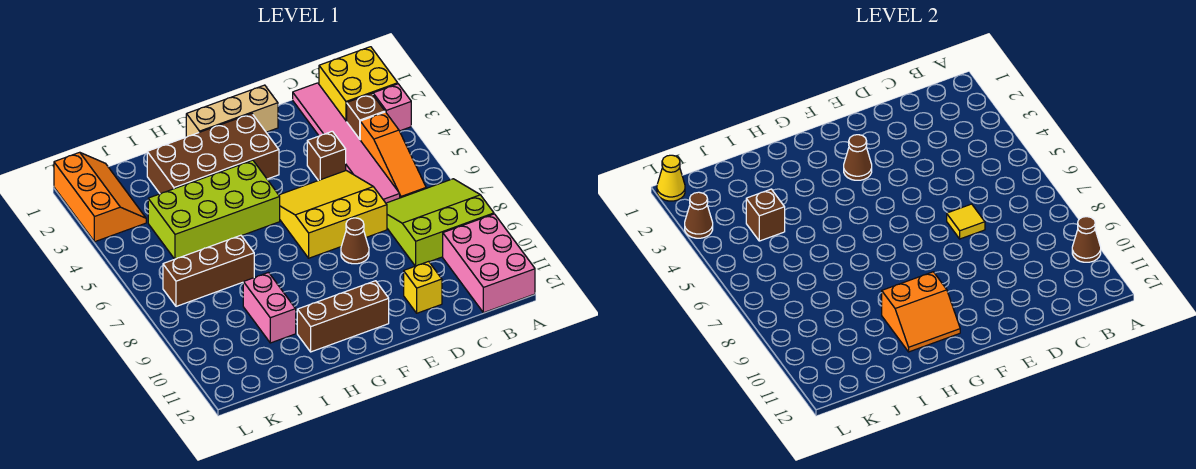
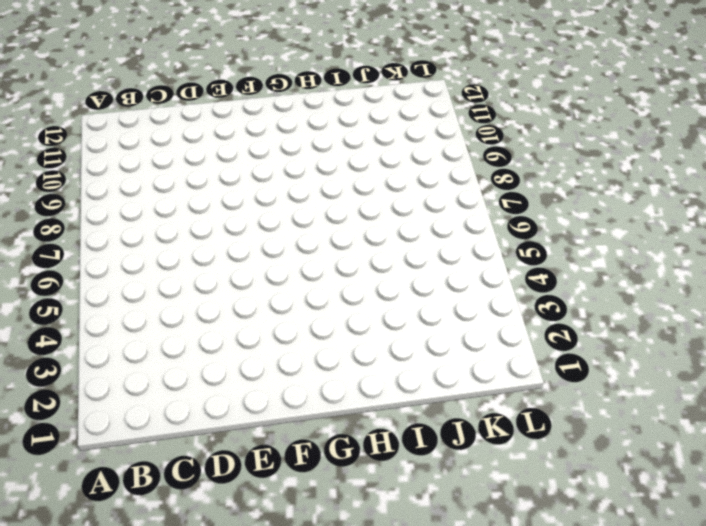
none -> yellow 2x2 brick [319,47,398,122]
none -> pink 1x1 brick [373,84,411,131]
none -> lime 3x3 slope [386,179,494,266]

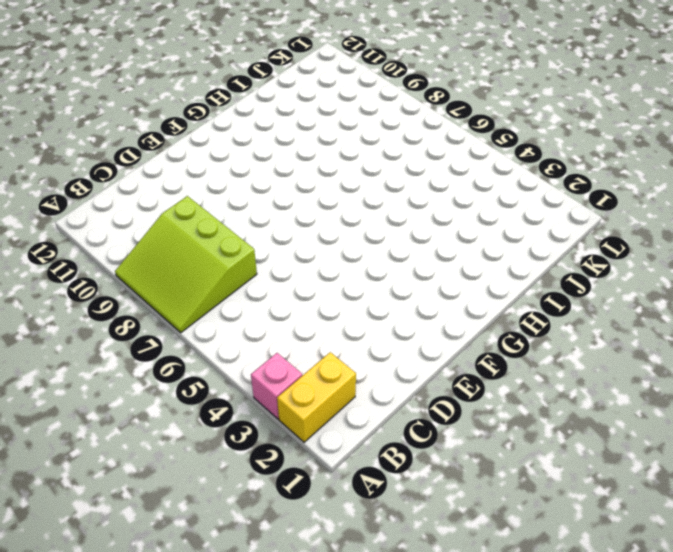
yellow 1x2 brick [277,352,356,442] -> yellow 2x2 brick [319,47,398,122]
lime 3x3 slope [115,196,257,333] -> lime 3x3 slope turned to [386,179,494,266]
none -> pink 2x3 brick [443,214,535,313]
none -> brown 1x1 brick [347,93,385,139]
none -> orange 1x3 slope [360,112,426,198]

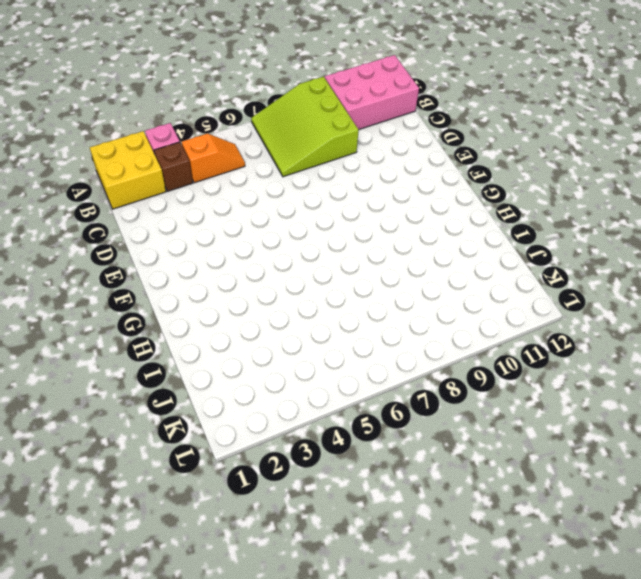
orange 1x2 slope [182,133,245,183] -> orange 1x3 slope [360,112,426,198]
none -> pink 1x6 tile [293,83,400,203]
none -> brown 1x1 brick [307,131,346,181]
none -> yellow 3x3 slope [279,171,387,258]

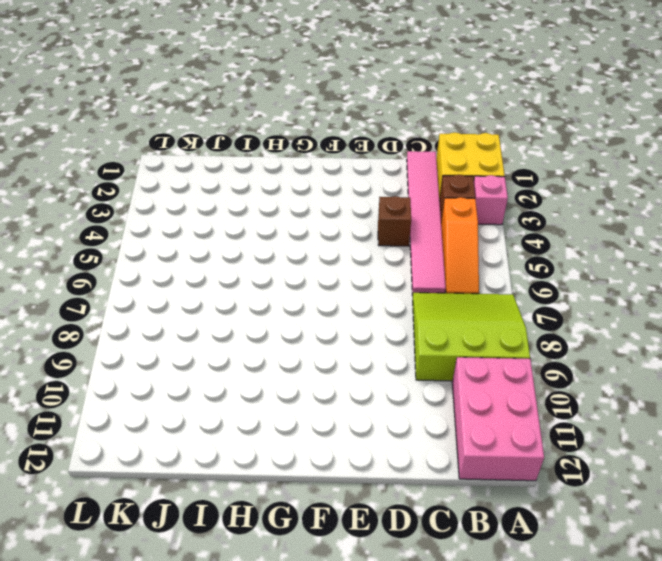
none -> yellow 3x3 slope [279,171,387,258]
none -> yellow 1x1 brick [404,261,442,313]
none -> tan 1x3 brick [186,85,278,137]

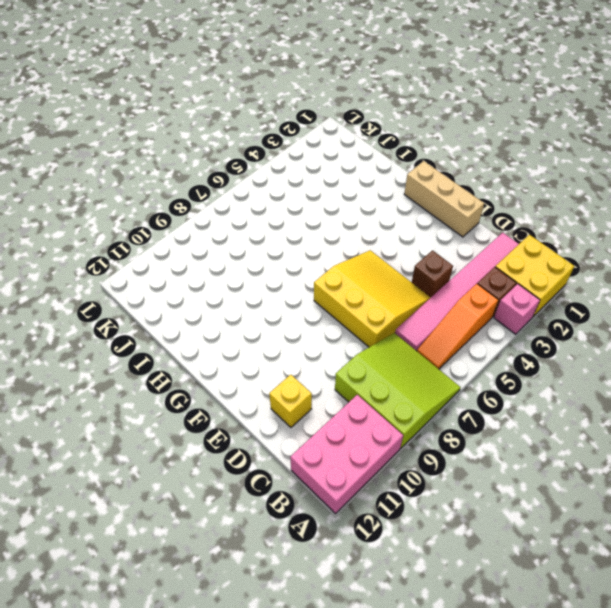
none -> brown 1x1 cone [341,218,369,264]
none -> brown 2x4 brick [147,113,279,194]
none -> brown 1x3 brick [297,281,389,352]

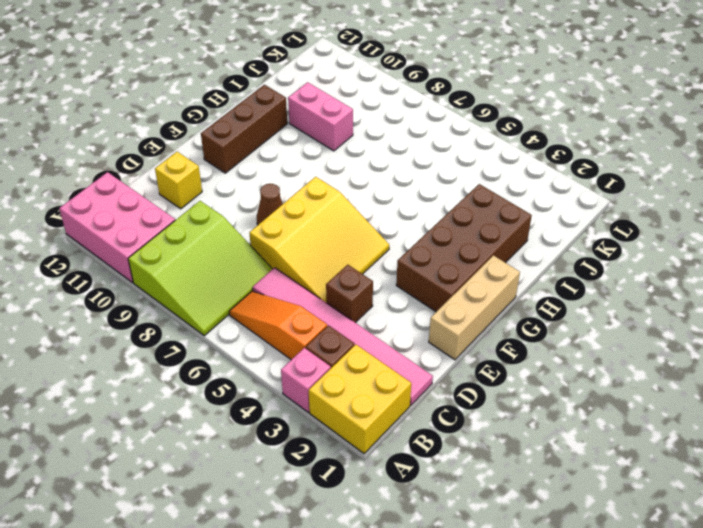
none -> lime 2x4 brick [148,160,280,259]
none -> brown 1x3 brick [163,235,254,306]
none -> orange 2x3 slope [54,152,146,242]

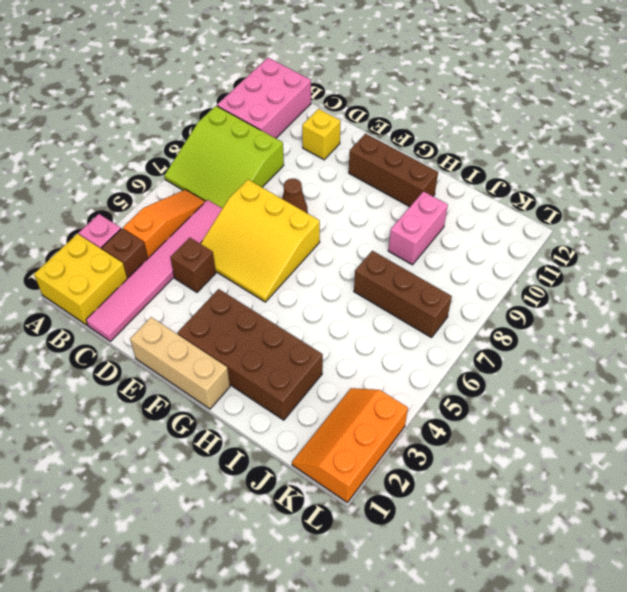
none -> lime 2x4 brick [148,160,280,259]
none -> brown 1x1 cone [1072,217,1101,262]
none -> yellow 1x1 tile [947,204,985,239]

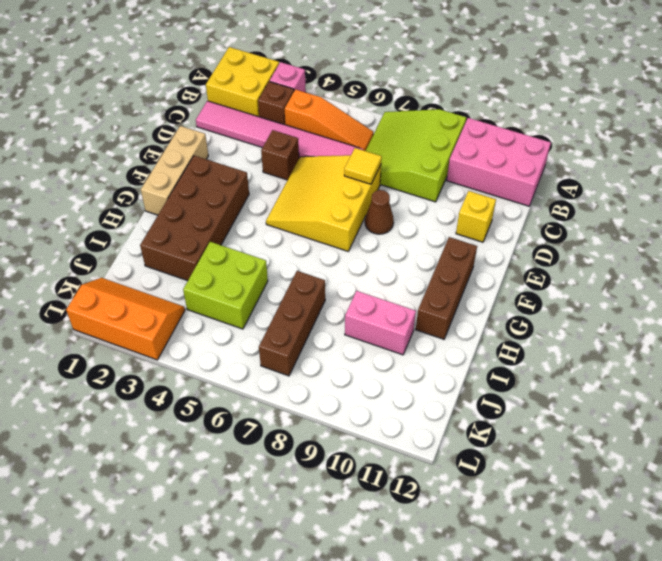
lime 2x2 brick [183,242,268,329] -> lime 2x4 brick [148,160,280,259]
none -> brown 1x1 cone [1072,217,1101,262]
none -> brown 1x1 cone [844,135,872,180]
none -> orange 2x2 slope [882,272,960,352]

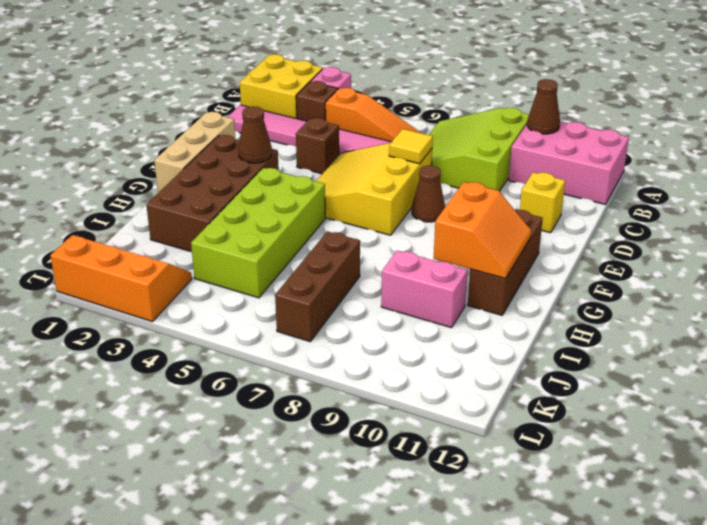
none -> brown 1x1 brick [746,189,785,241]
none -> yellow 1x1 cone [657,155,685,201]
none -> brown 1x1 cone [685,192,713,238]

